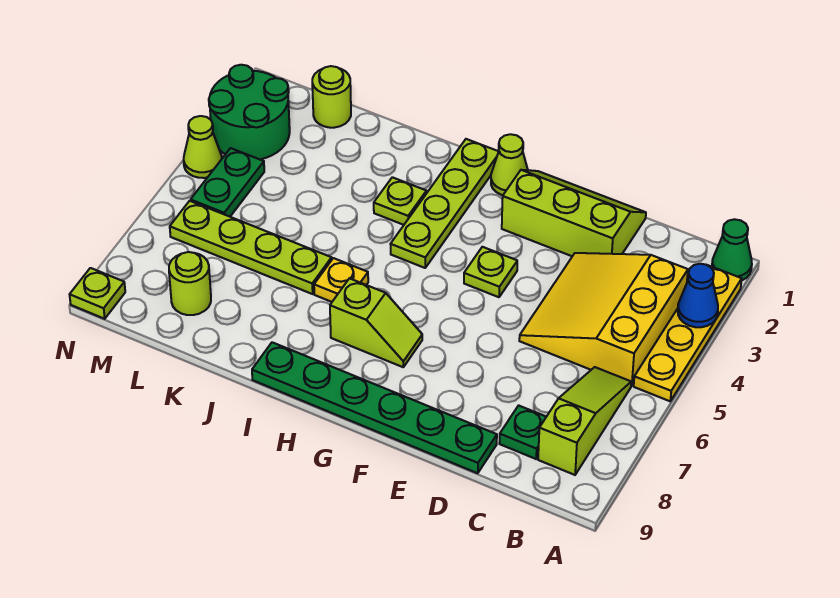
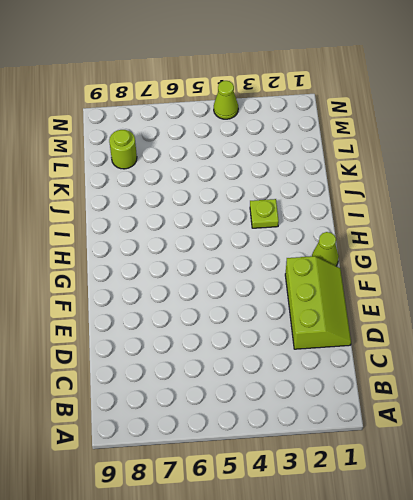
none -> green 1x1 cone [712,219,752,280]
none -> yellow 1x4 plate [634,265,742,401]
none -> yellow 3x3 slope [519,253,688,386]

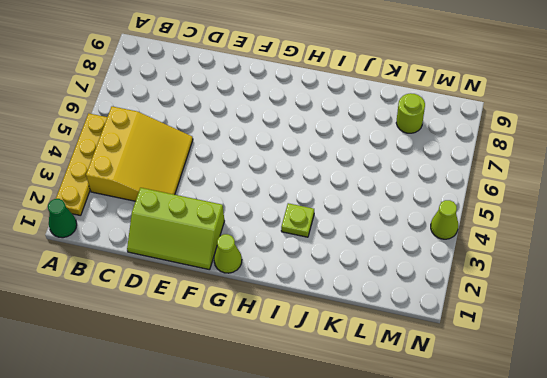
none -> lime 1x3 slope [538,367,631,475]
none -> green 1x1 plate [499,405,546,459]
none -> green 1x6 plate [252,342,497,473]

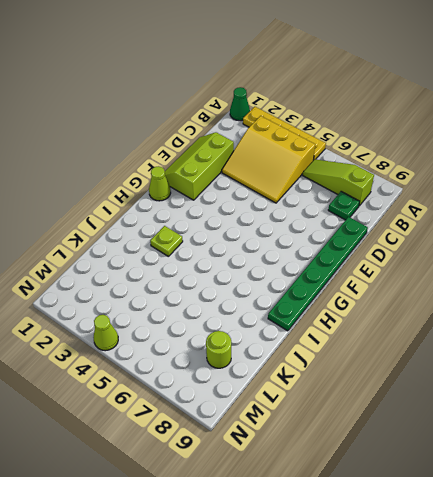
none -> lime 1x1 plate [464,247,517,297]
none -> lime 1x2 slope [330,278,422,367]
none -> lime 1x4 plate [391,139,499,268]

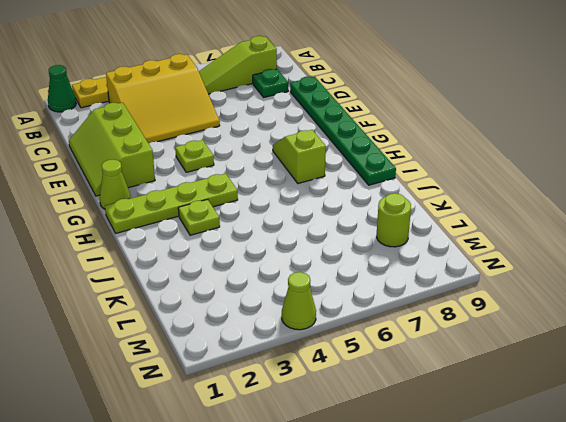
none -> yellow 1x1 plate [314,258,368,302]
none -> lime 1x4 plate [170,201,332,294]
none -> lime 1x1 round brick [312,66,351,128]

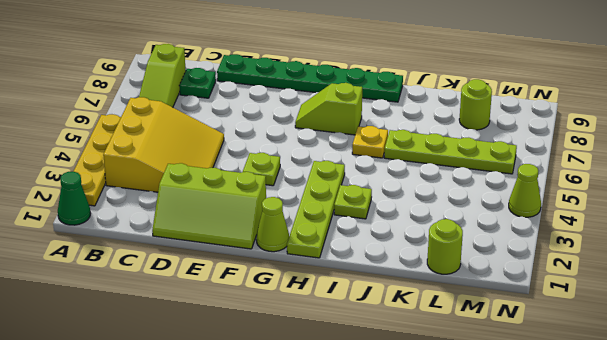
none -> green 2x2 round brick [209,65,290,159]
none -> green 1x2 plate [191,148,264,217]
none -> lime 1x1 plate [70,268,125,319]

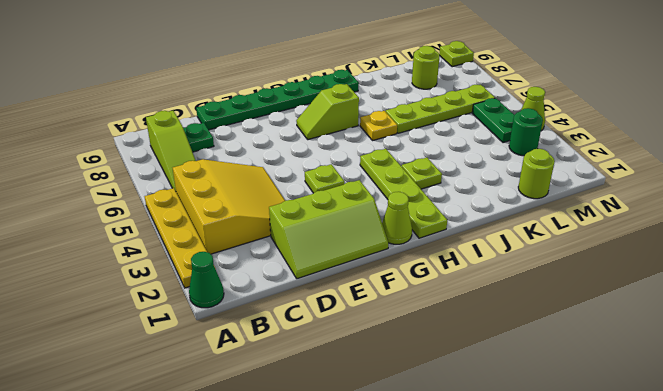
green 1x1 round brick [509,108,543,156] -> green 2x2 round brick [209,65,290,159]
none -> blue 1x1 cone [678,264,718,327]

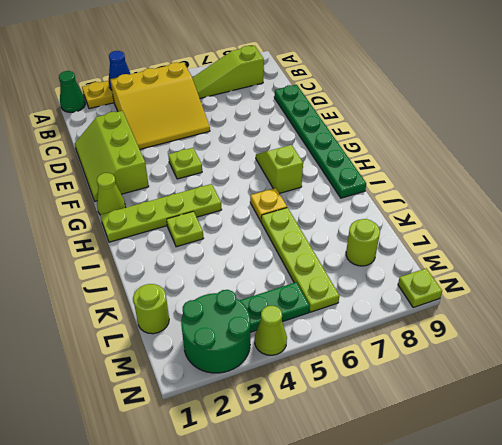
none -> green 1x1 plate [499,405,546,459]

